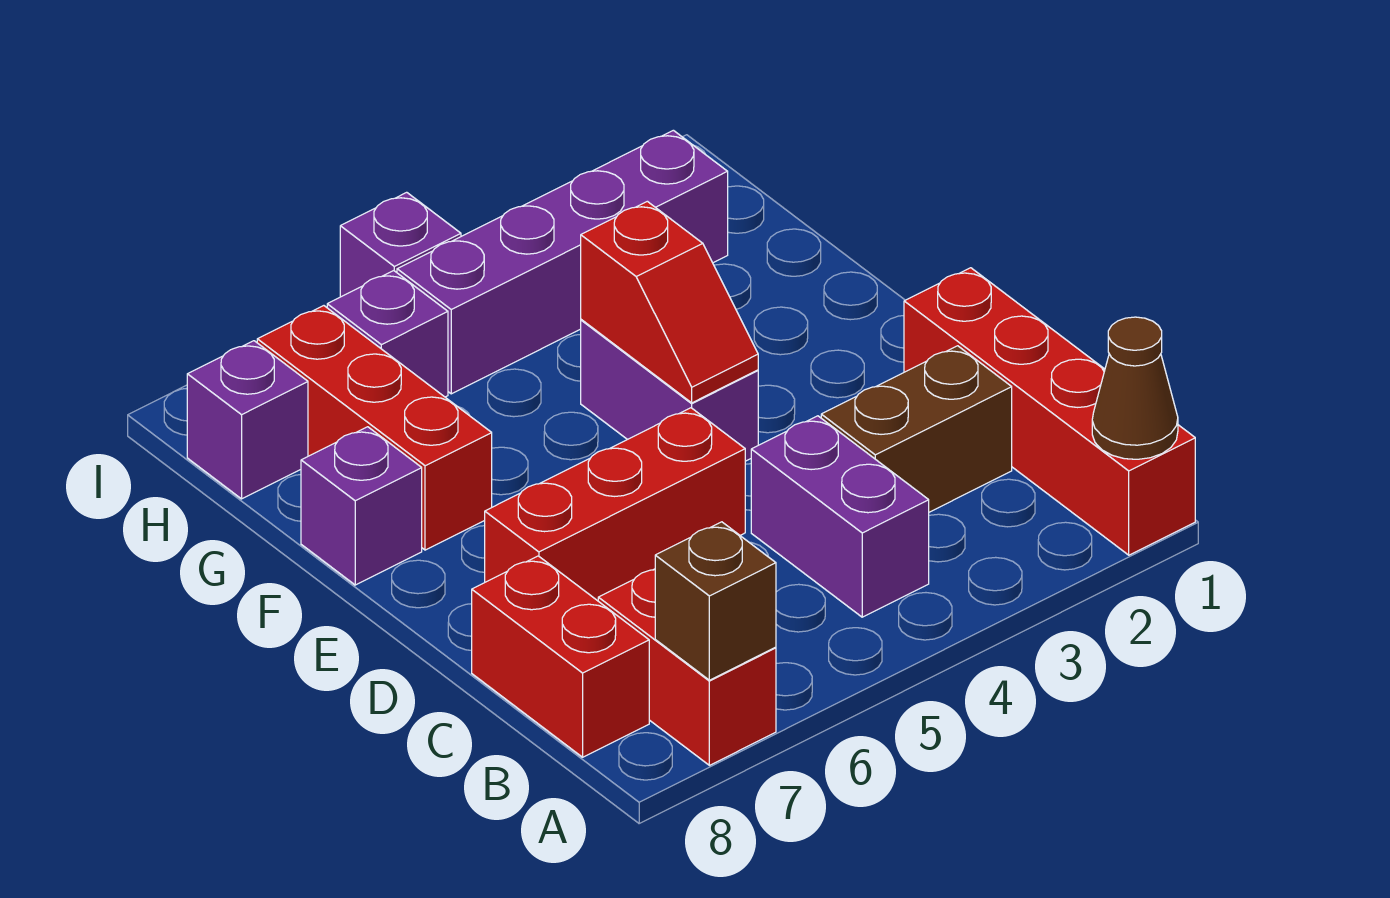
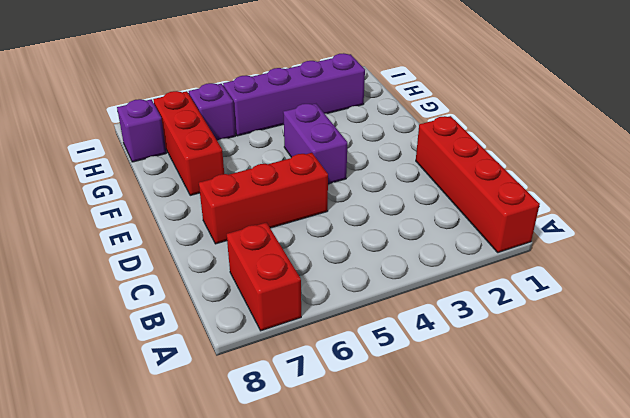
none -> purple 1x2 brick [751,416,929,617]
none -> red 1x2 brick [472,556,649,757]
none -> brown 1x2 brick [821,346,1012,512]

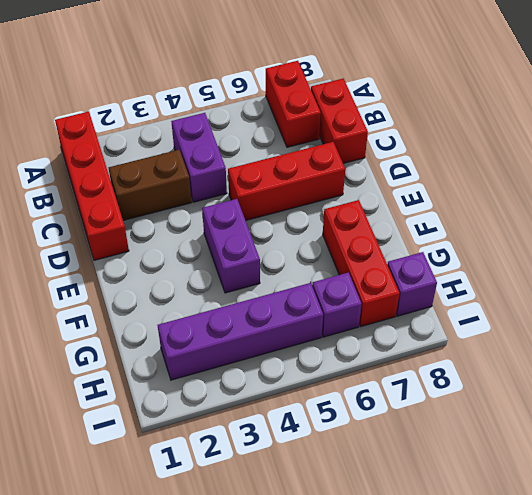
none -> purple 1x1 brick [301,427,422,585]
none -> purple 1x1 brick [340,192,461,297]
none -> brown 1x1 cone [1092,317,1178,459]

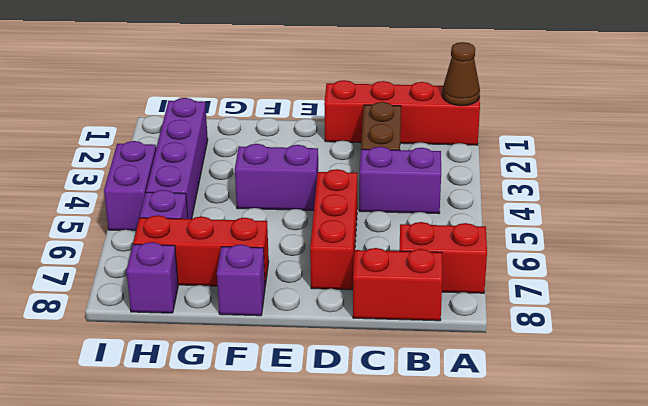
purple 1x2 brick [104,141,156,231] -> purple 1x1 brick [340,192,461,297]
none -> brown 1x1 brick [655,522,776,680]
none -> red 1x2 slope [581,201,758,403]

